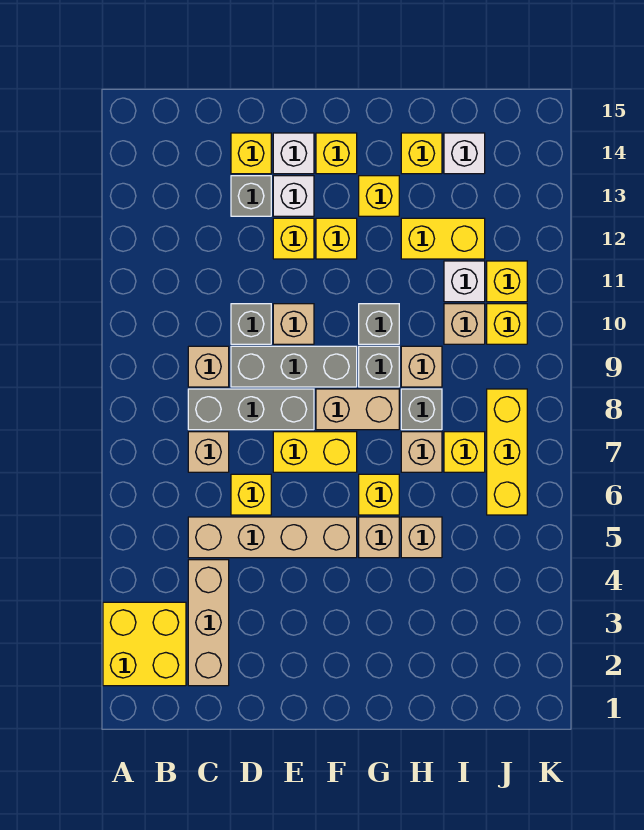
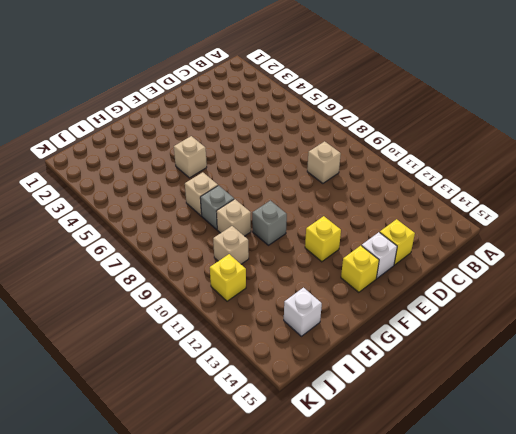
none -> yellow 2x2 brick [103,602,186,686]
none -> tan 1x3 brick [188,560,229,686]
none -> tan 1x4 brick [188,517,357,558]
none -> tan 1x1 brick [188,432,229,472]

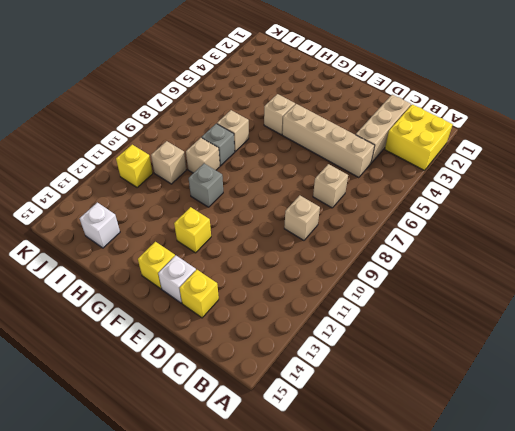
none -> grey 1x3 brick [188,389,314,430]
none -> yellow 1x1 brick [231,474,271,515]
none -> grey 1x3 brick [231,346,357,387]
none -> grey 1x1 brick [231,304,271,344]

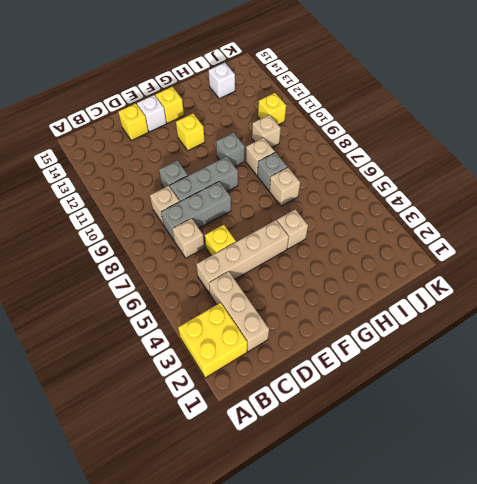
none -> grey 1x1 brick [231,176,271,216]
none -> yellow 1x2 brick [273,432,357,472]
none -> tan 1x1 brick [273,304,314,344]
none -> yellow 1x1 brick [273,218,314,259]

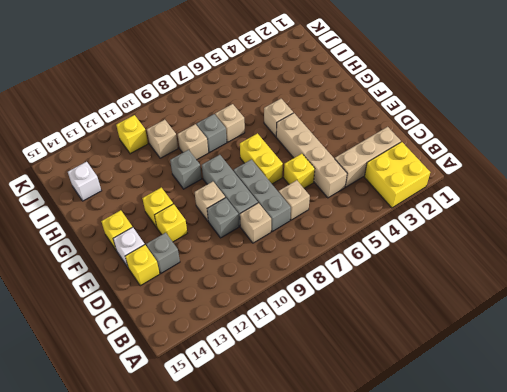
none -> white 1x1 brick [273,176,314,216]
none -> tan 1x2 brick [316,389,399,430]
none -> yellow 1x1 brick [359,474,399,515]
none -> grey 1x1 brick [359,346,399,387]

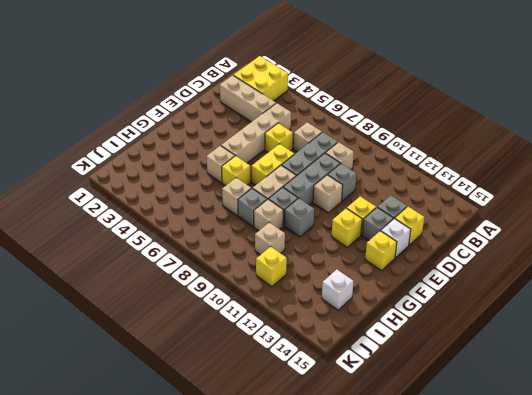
grey 1x1 brick [362,207,393,240] -> white 1x1 brick [273,176,314,216]
none -> yellow 1x1 brick [359,176,399,216]
none -> tan 1x1 brick [401,517,442,558]
none -> yellow 1x2 brick [401,218,485,259]
none -> yellow 1x1 brick [401,133,442,174]

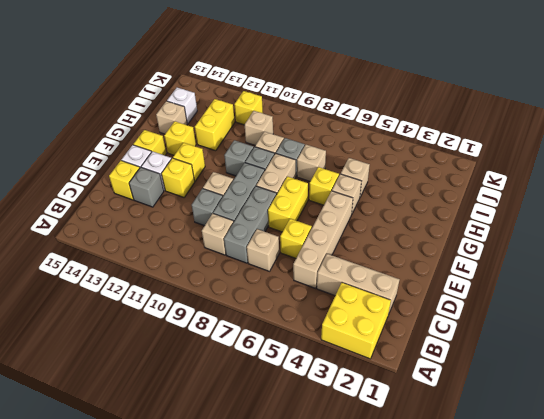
tan 1x1 brick [156,101,187,134] -> yellow 1x1 brick [401,133,442,174]
none -> yellow 1x1 brick [444,432,485,472]
none -> white 1x1 brick [444,261,485,302]
none -> yellow 1x3 brick [487,389,527,515]
none -> yellow 1x1 brick [487,304,527,344]

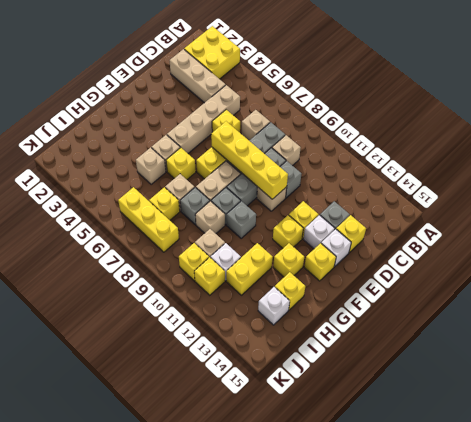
yellow 1x4 brick [211,121,288,199] -> none

